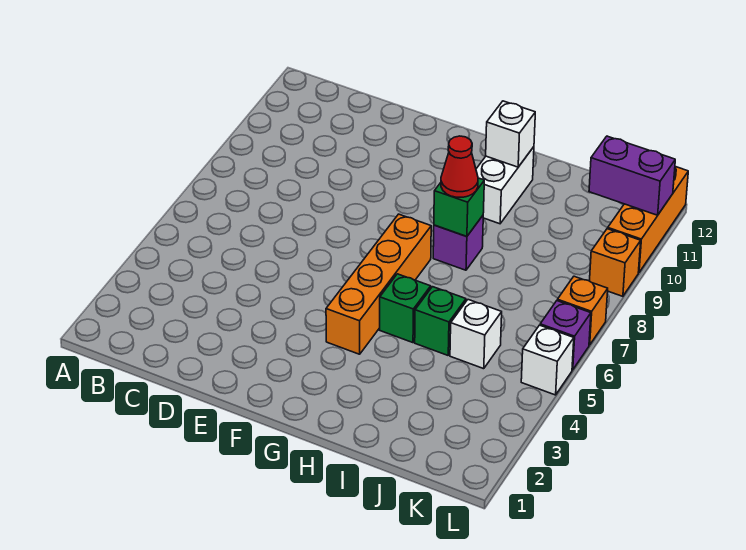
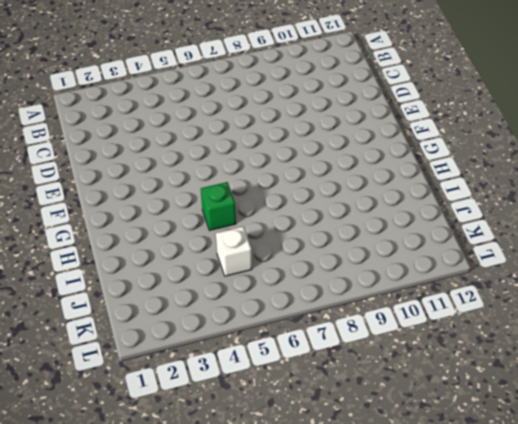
none -> orange 1x4 brick [326,214,431,354]
none -> purple 1x1 brick [433,216,483,270]
none -> white 1x2 brick [476,147,534,224]

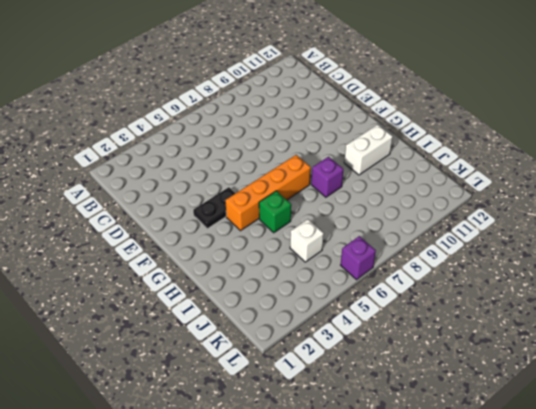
black 1x2 plate [193,187,235,229] -> none
none -> green 1x1 brick [415,287,466,355]
none -> white 1x1 brick [521,325,574,395]
none -> orange 1x1 brick [557,276,608,345]

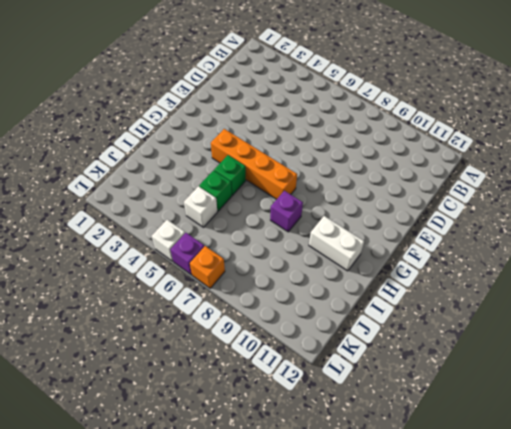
none -> orange 1x1 brick [590,229,641,296]
none -> orange 1x3 brick [608,167,688,273]
none -> green 1x1 brick [434,178,484,237]

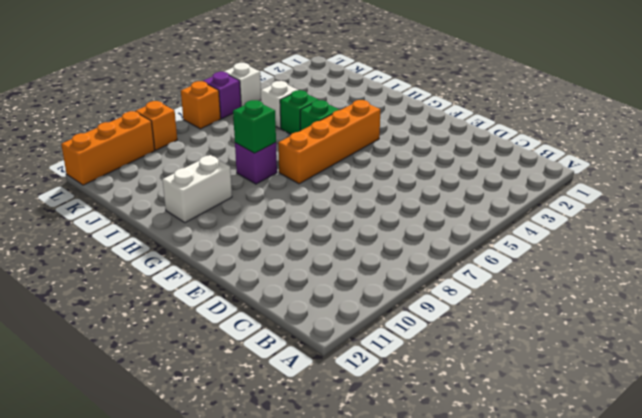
none -> white 1x1 brick [486,101,535,167]
none -> purple 1x2 brick [589,136,675,215]
none -> red 1x1 cone [441,136,478,197]

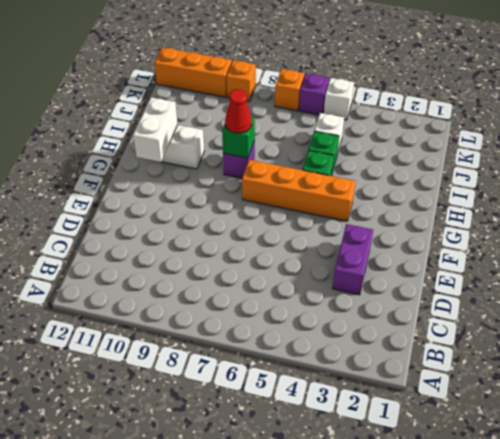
purple 1x2 brick [332,224,373,295] -> purple 1x2 brick moved to [589,136,675,215]
white 1x2 brick [133,97,178,162] -> white 1x1 brick [486,101,535,167]

